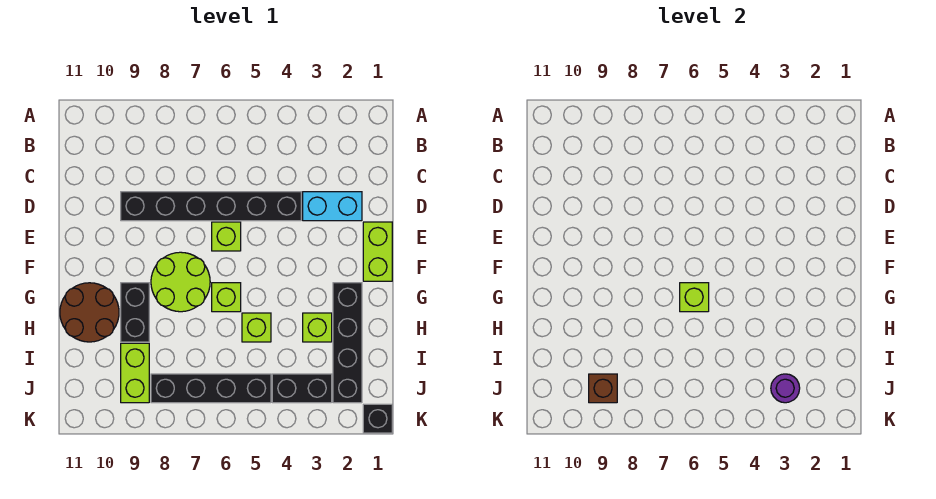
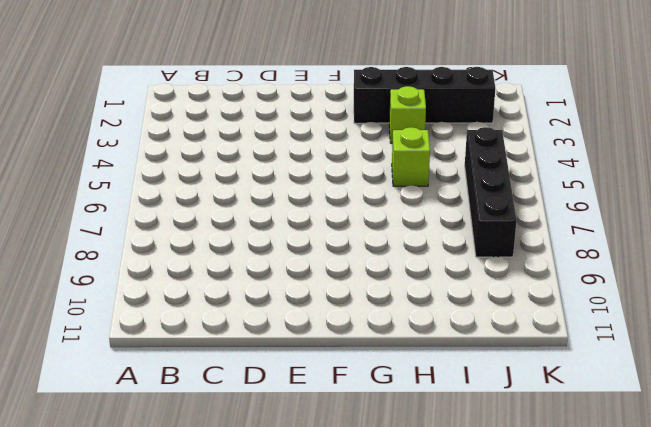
none -> cyan 1x2 brick [303,192,362,221]
none -> black 1x6 brick [121,192,301,221]
none -> lime 1x2 brick [363,222,392,281]

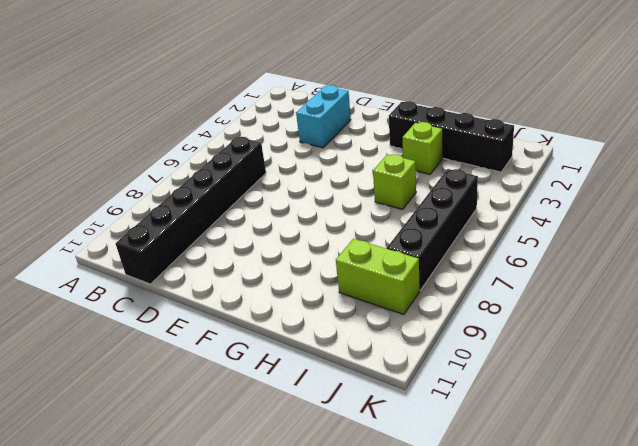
black 1x6 brick [116,137,266,284] -> black 1x6 brick moved to [121,192,301,221]
none -> lime 1x2 brick [363,222,392,281]
none -> lime 1x1 brick [212,222,241,251]
none -> lime 2x2 round brick [151,252,210,312]

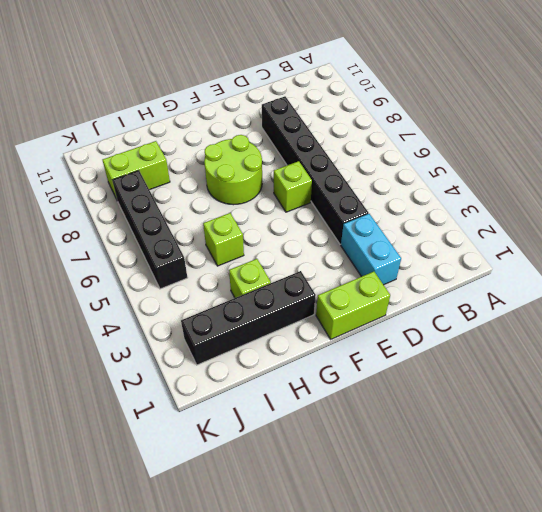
none -> lime 1x1 brick [212,283,241,312]
none -> black 1x2 brick [121,283,149,342]
none -> brown 2x2 round brick [60,283,119,342]

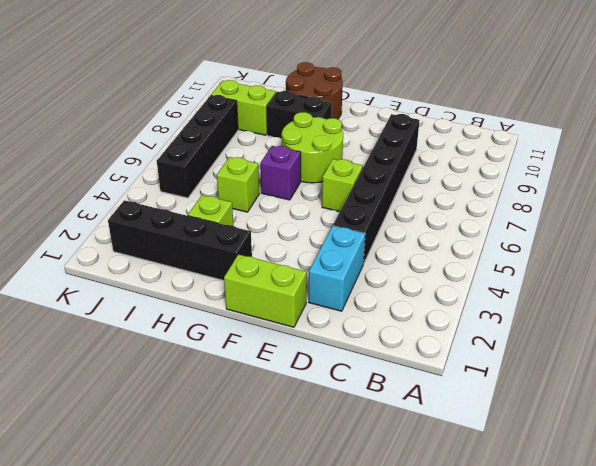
purple 1x1 brick [260,146,301,200] -> lime 1x1 brick [212,283,241,312]
none -> black 1x2 brick [272,374,332,403]
none -> black 1x1 brick [363,404,392,433]
none -> lime 1x1 brick [680,283,709,312]

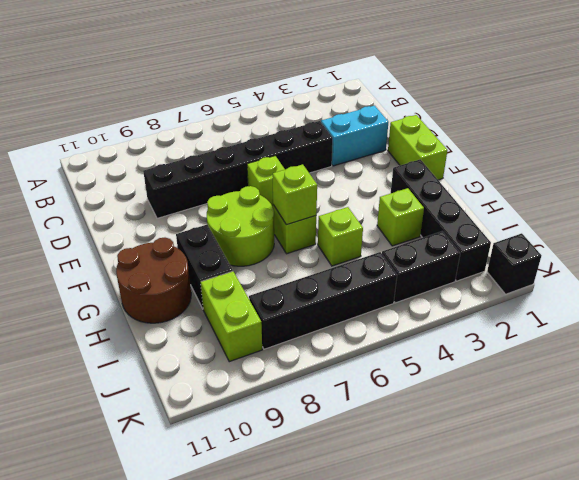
none -> purple 1x1 round brick [771,374,800,403]
none -> brown 1x1 brick [589,374,617,403]

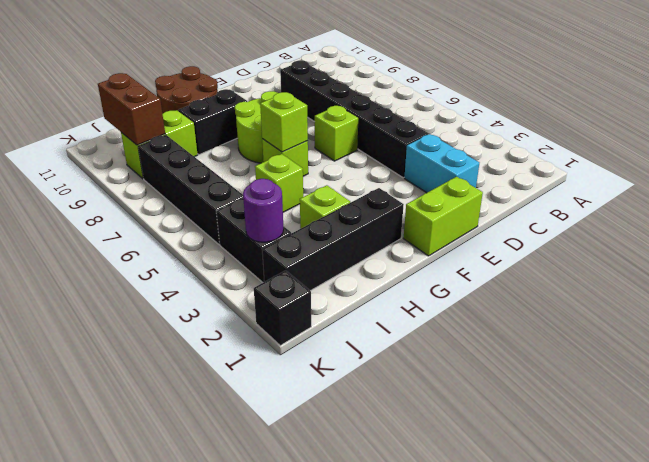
brown 1x2 brick [98,73,165,145] -> brown 1x1 brick [589,374,617,403]

